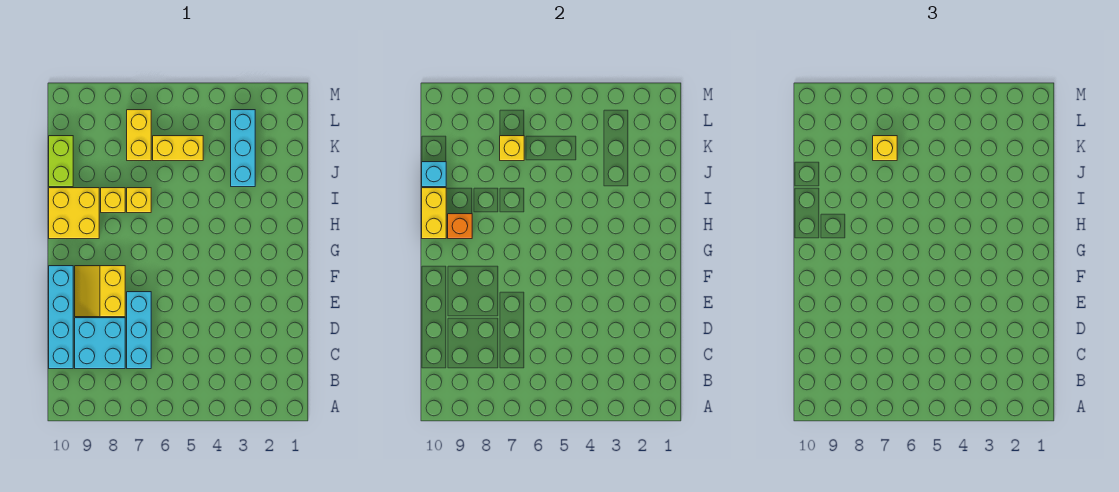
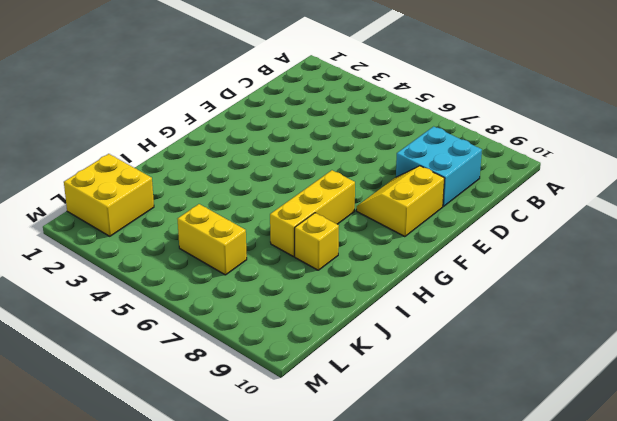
yellow 2x2 slope [357,166,445,237] -> yellow 2x2 slope turned to [75,266,125,317]
yellow 1x3 brick [270,170,355,257] -> yellow 1x1 brick [127,188,151,213]
yellow 2x2 brick [64,154,154,236] -> yellow 2x2 brick moved to [49,188,99,239]
none -> cyan 1x3 brick [127,292,151,369]
none -> cyan 1x4 brick [49,266,73,369]
none -> cyan 1x3 brick [231,110,255,187]

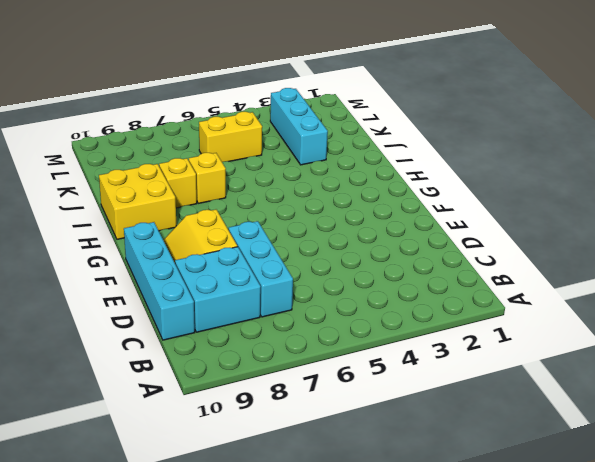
none -> lime 1x2 brick [49,136,73,187]
none -> yellow 1x2 brick [127,110,151,161]
none -> orange 1x1 brick [448,214,472,239]

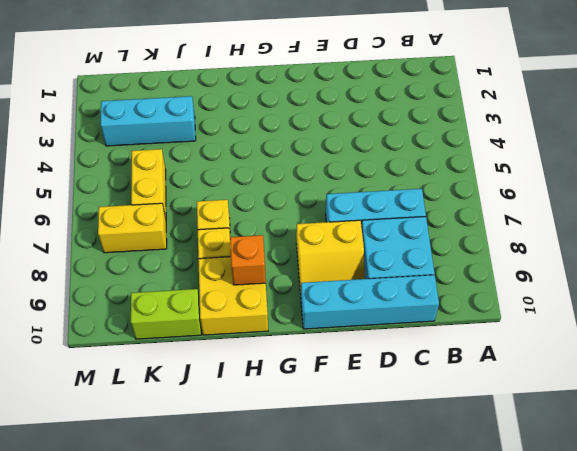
none -> yellow 1x2 brick [422,188,446,239]
none -> cyan 1x1 brick [422,162,446,187]
none -> yellow 1x1 brick [500,136,524,161]

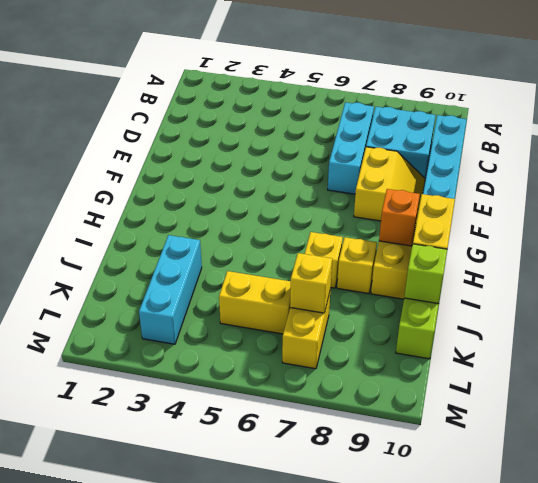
lime 1x1 brick [404,244,447,304] -> cyan 1x1 brick [422,162,446,187]
none -> yellow 1x1 brick [873,136,897,161]

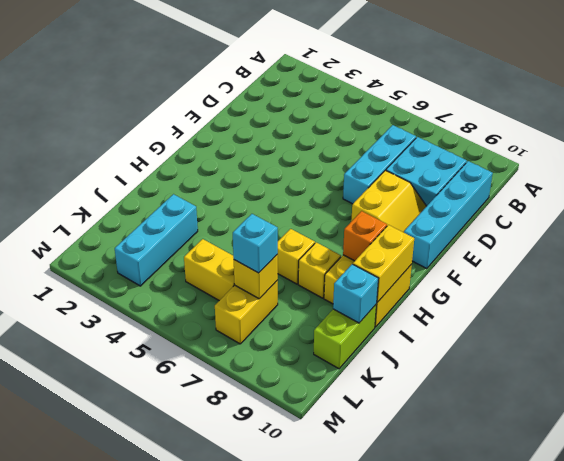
cyan 1x1 brick [233,214,278,273] -> yellow 1x1 brick [873,136,897,161]

